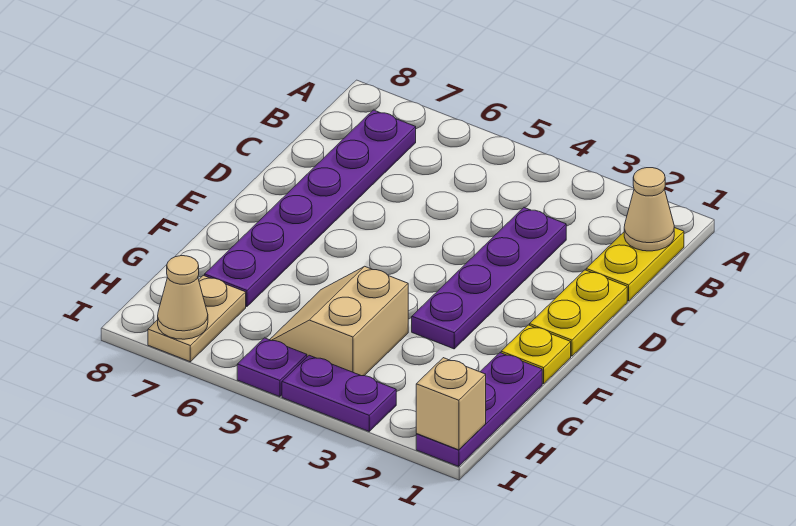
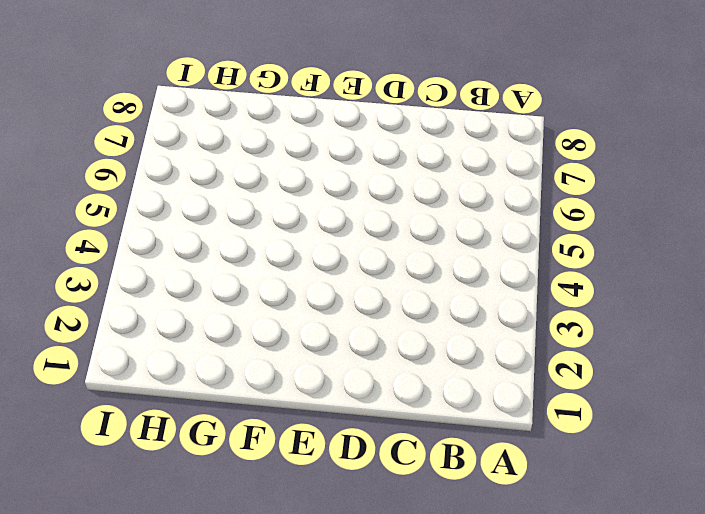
none -> yellow 1x2 plate [586,228,684,301]
none -> purple 1x6 plate [204,110,416,307]
none -> purple 1x4 plate [412,208,566,349]

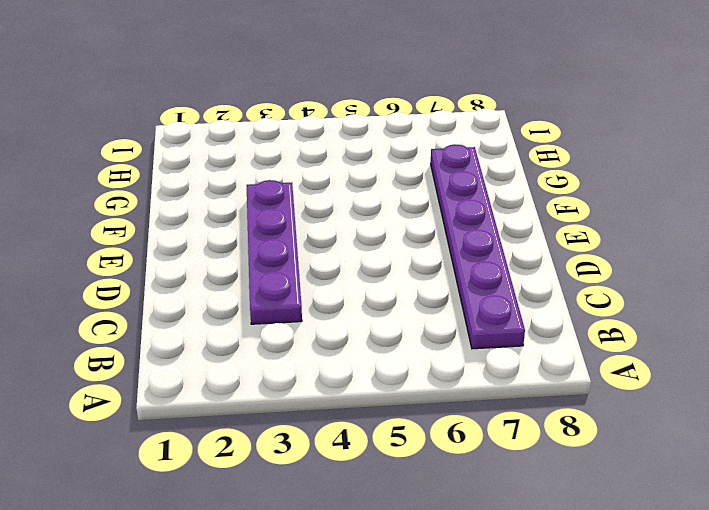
none -> yellow 1x2 plate [586,228,684,301]
none -> yellow 1x2 plate [530,270,627,356]
none -> yellow 1x1 plate [501,325,571,384]

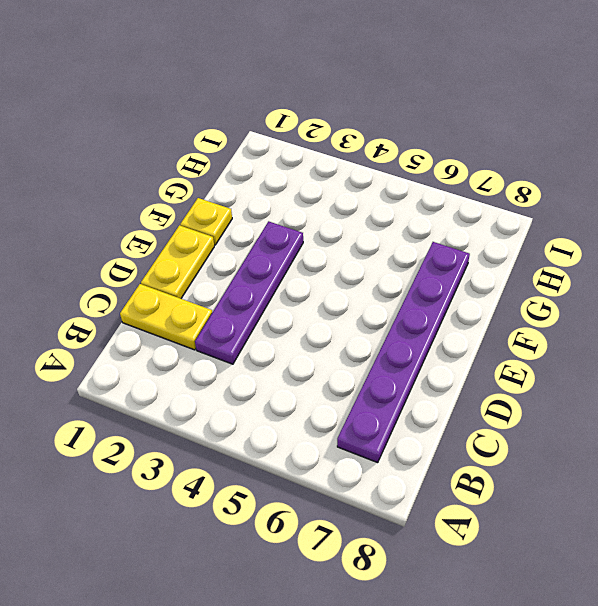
yellow 1x2 plate [120,284,212,350] -> yellow 1x2 plate turned to [586,228,684,301]
none -> purple 1x3 plate [416,353,542,467]
none -> tan 2x2 slope [270,266,408,376]
none -> tan 1x2 plate [148,275,246,362]

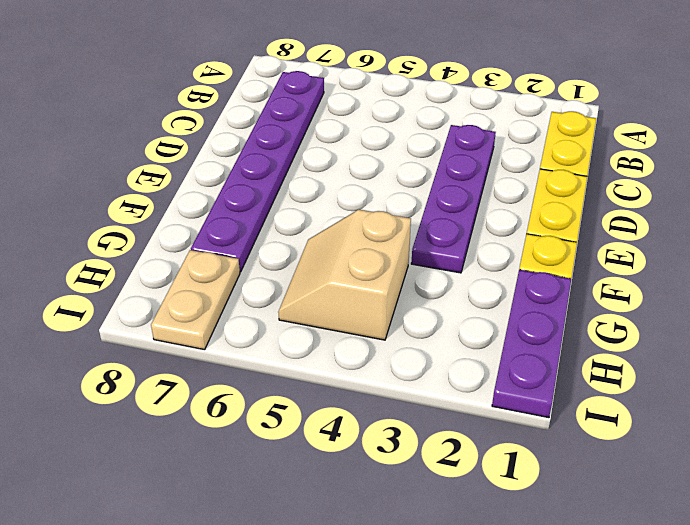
none -> purple 1x2 plate [282,355,396,431]
none -> purple 1x1 plate [237,338,307,397]
none -> tan 1x1 cone [624,168,674,251]

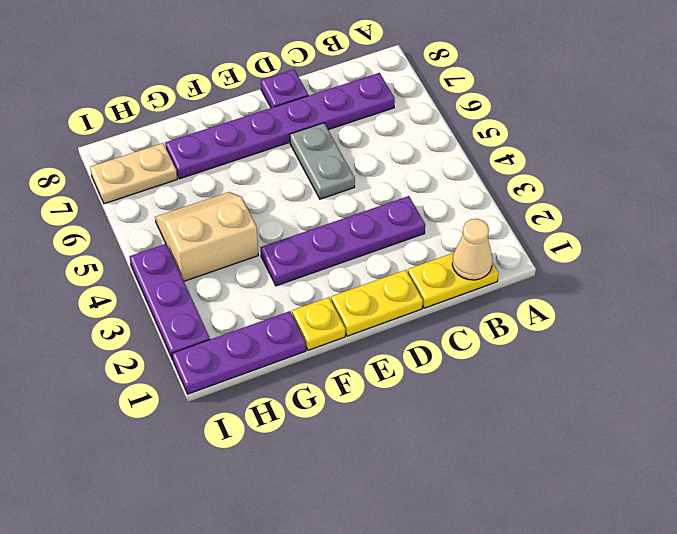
grey 1x2 plate [290,123,355,199] -> none
purple 1x1 plate [261,69,308,108] -> purple 1x1 plate moved to [237,338,307,397]
purple 1x3 plate [129,244,210,360] -> purple 1x2 plate [282,355,396,431]
none -> tan 1x1 brick [416,358,486,450]
none -> tan 1x1 cone [158,256,208,339]

